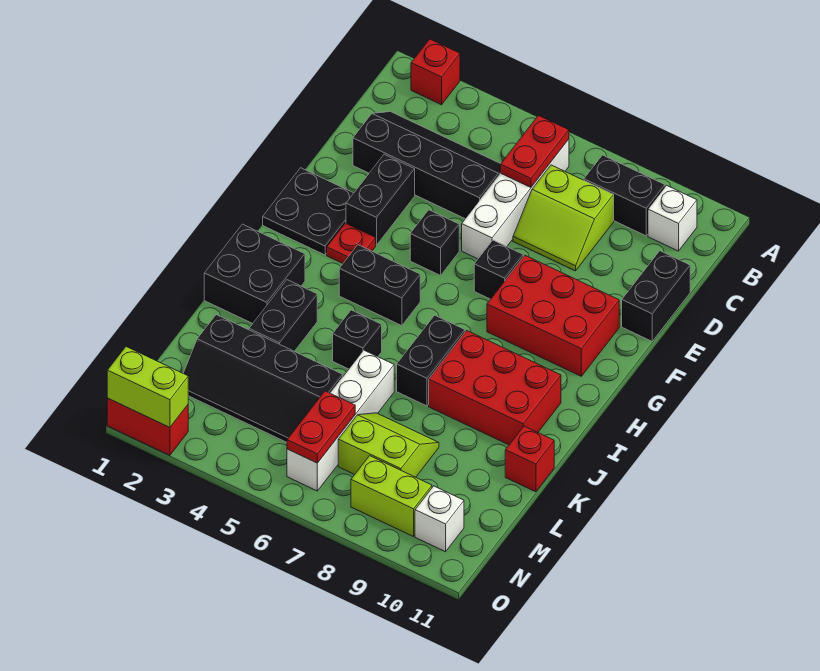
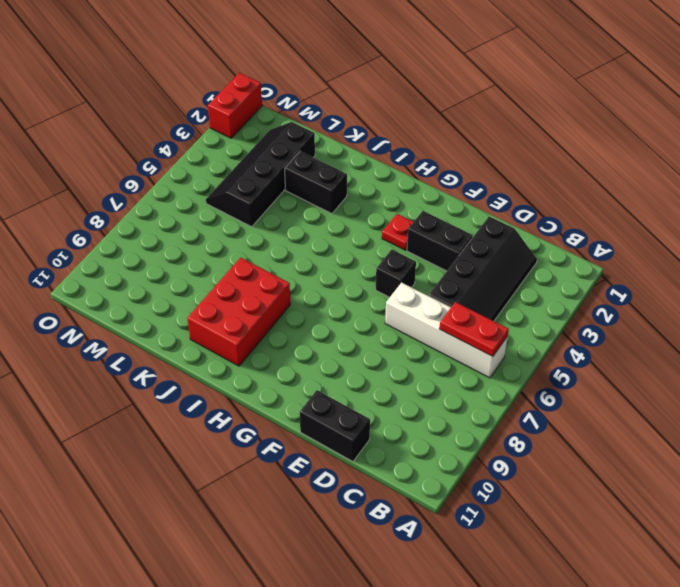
none -> red 1x1 brick [411,39,460,105]
none -> black 1x2 brick [584,155,665,236]
none -> white 1x1 brick [648,185,697,251]

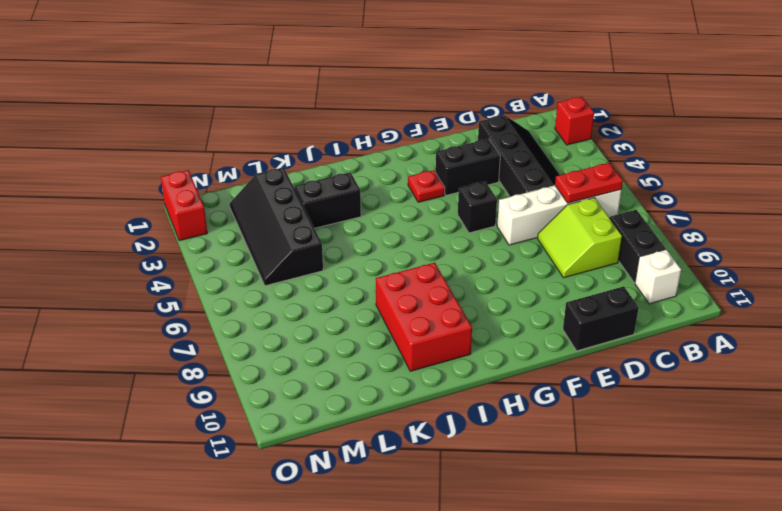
none -> black 2x2 plate [263,168,354,255]
none -> black 1x1 brick [474,240,523,299]
none -> red 2x3 brick [487,255,619,376]

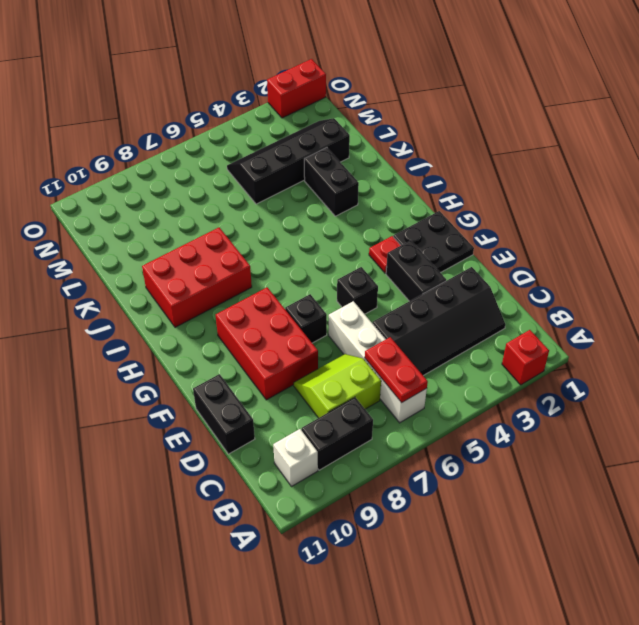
red 2x3 brick [216,287,318,400] -> red 2x3 brick turned to [487,255,619,376]
none -> black 1x2 brick [339,245,420,326]
none -> black 2x2 brick [204,224,305,323]
none -> black 1x2 brick [397,315,465,406]

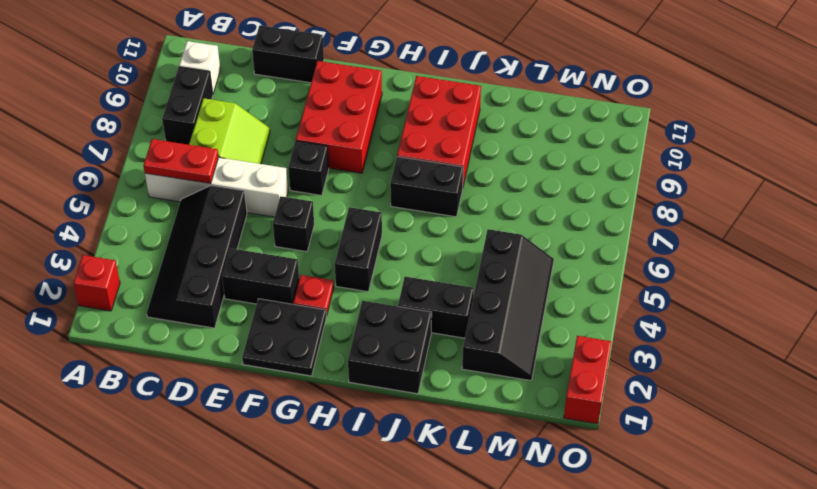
none -> black 1x1 brick [333,310,382,369]
none -> white 1x4 brick [287,350,394,491]
none -> red 1x1 brick [505,426,554,492]

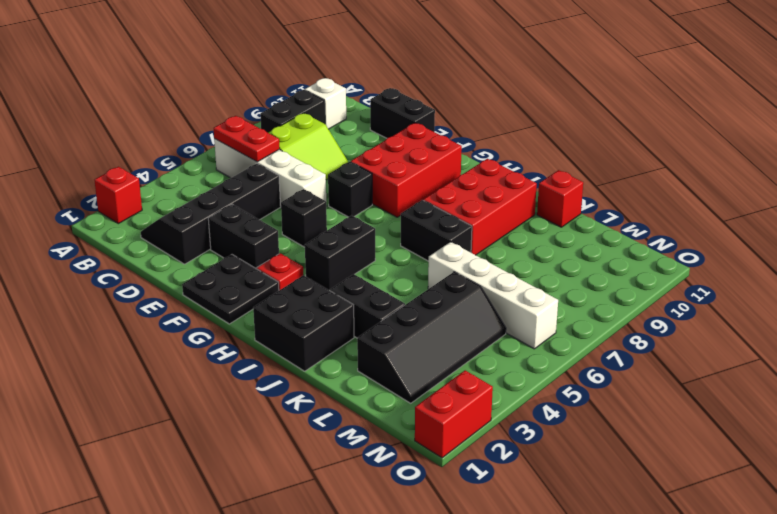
none -> black 1x1 brick [333,310,382,369]
none -> lime 2x2 slope [338,413,439,477]
none -> lime 1x2 brick [351,456,432,537]

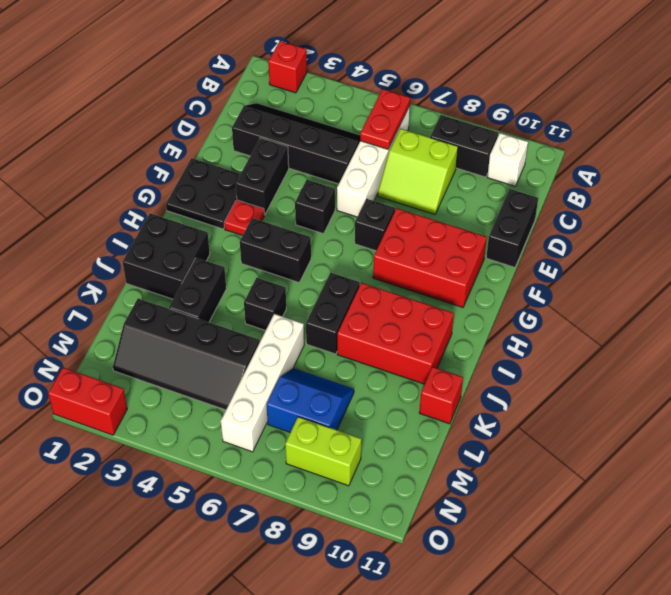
blue 2x2 slope [266,368,354,432] -> lime 2x2 slope [338,413,439,477]
none -> white 1x1 brick [415,486,464,552]
none -> red 1x2 plate [287,391,355,463]
none -> lime 1x2 brick [107,347,188,428]

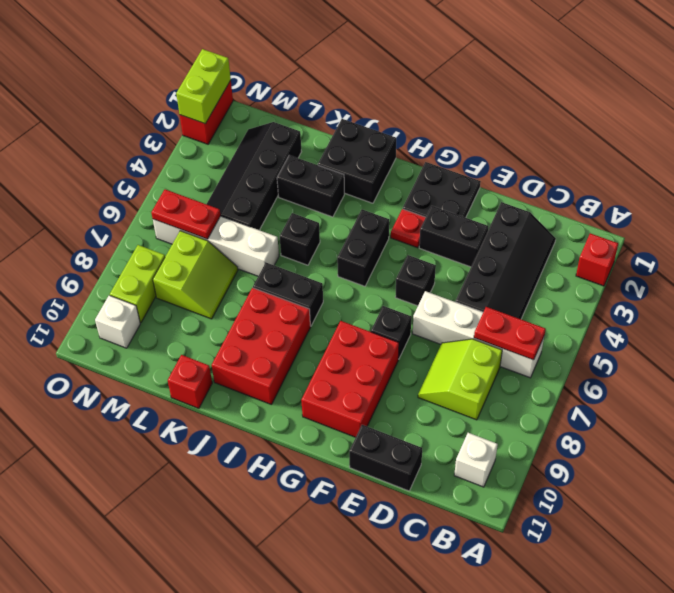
none -> black 1x2 brick [584,155,665,236]

